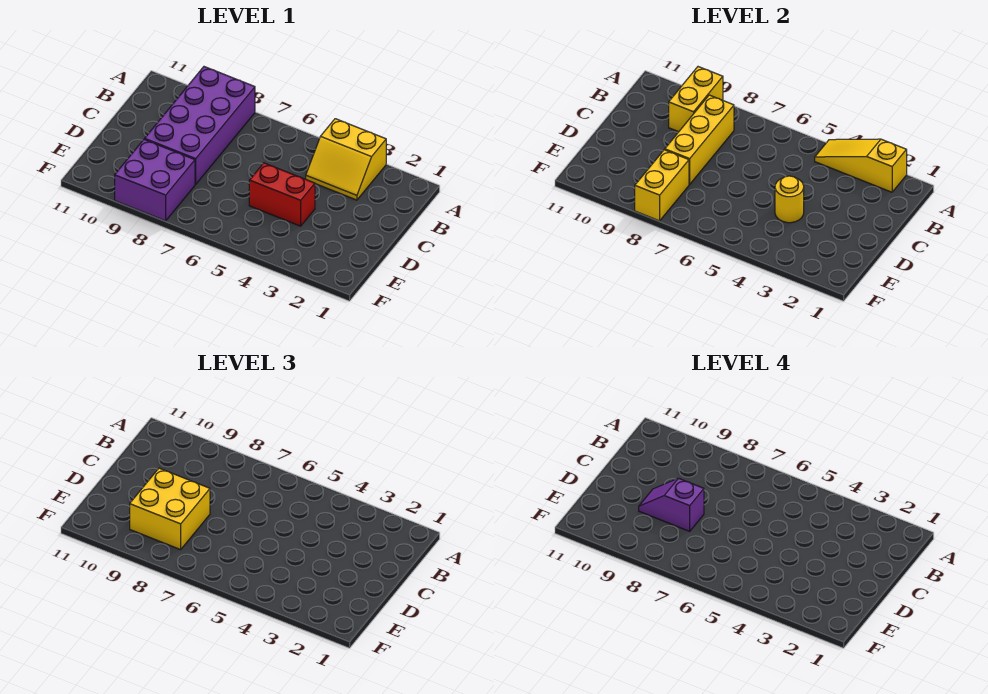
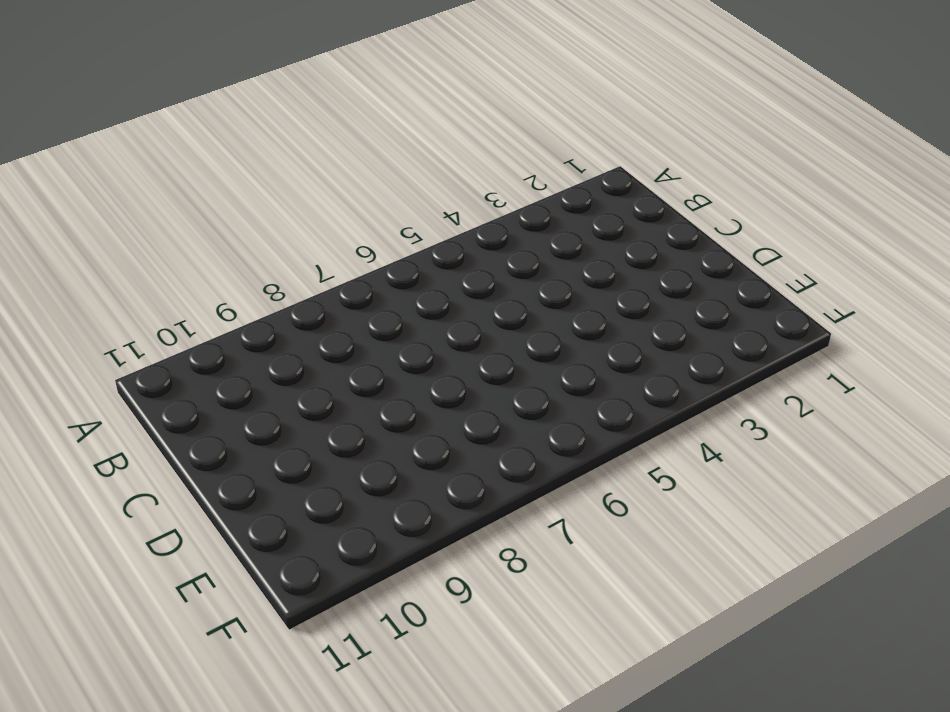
none -> yellow 2x2 slope [306,119,386,200]
none -> purple 2x4 brick [145,67,255,184]

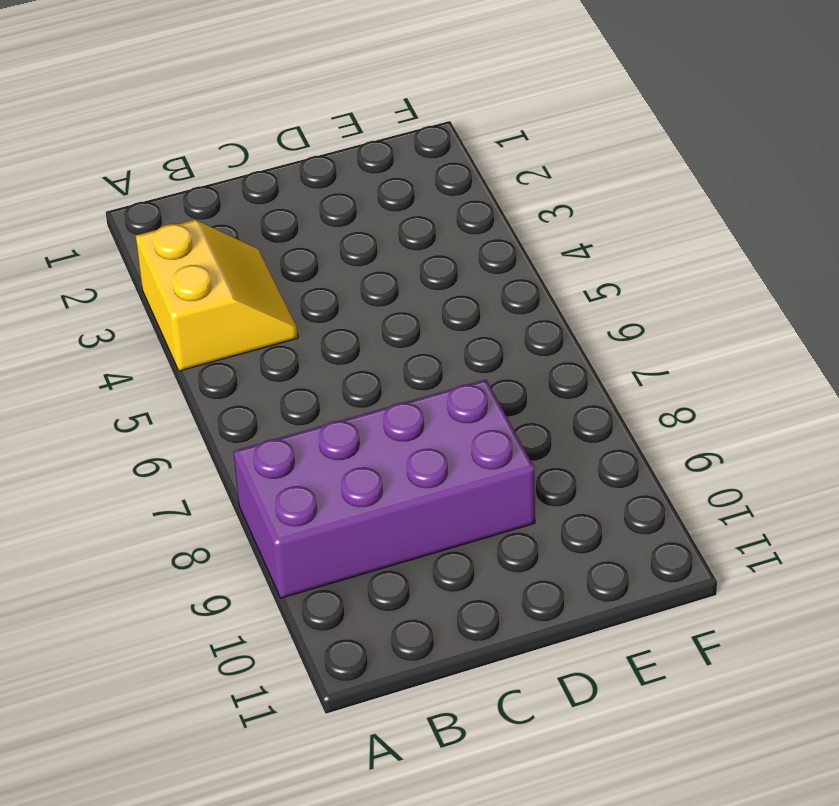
none -> red 1x2 brick [249,163,315,226]
none -> purple 2x2 brick [115,139,195,221]

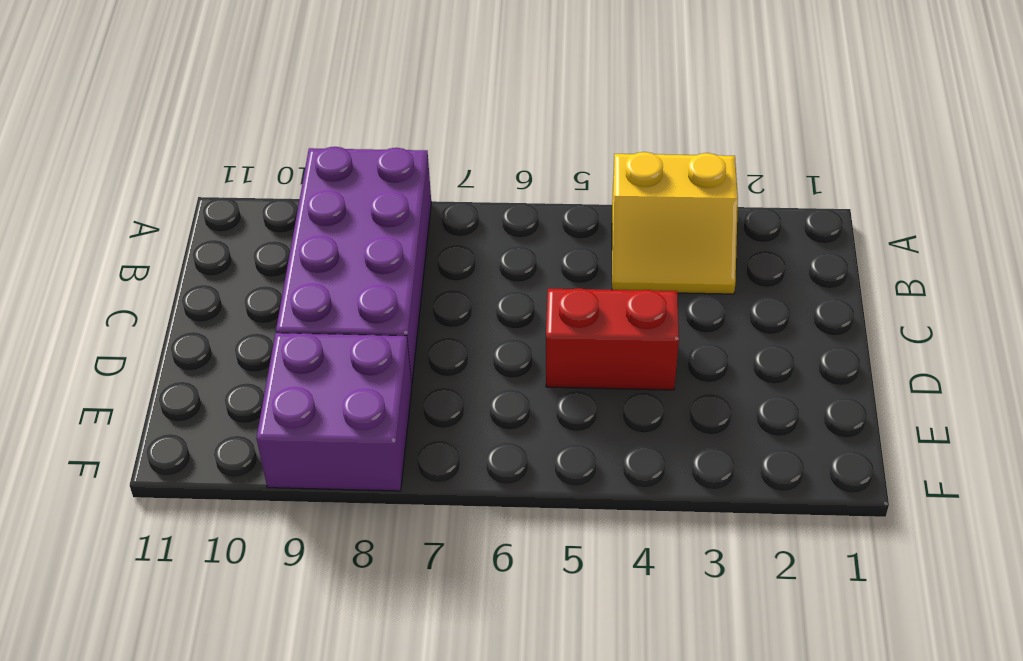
none -> yellow 1x3 slope [815,139,907,192]
none -> yellow 1x2 brick [669,67,723,132]

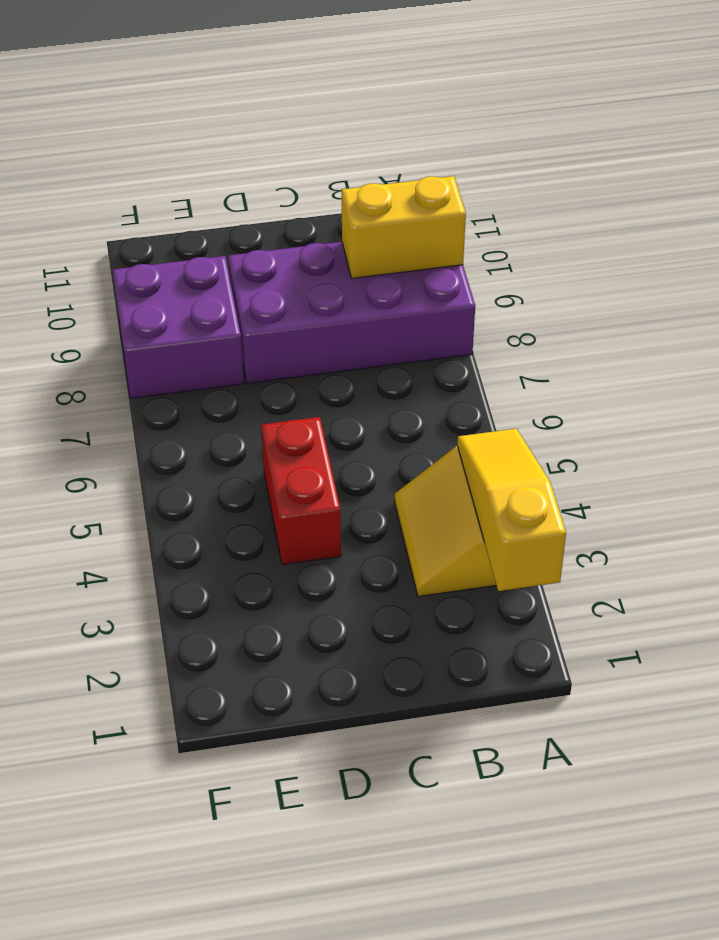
none -> yellow 1x3 brick [665,95,734,184]
none -> yellow 1x1 round brick [775,176,804,223]

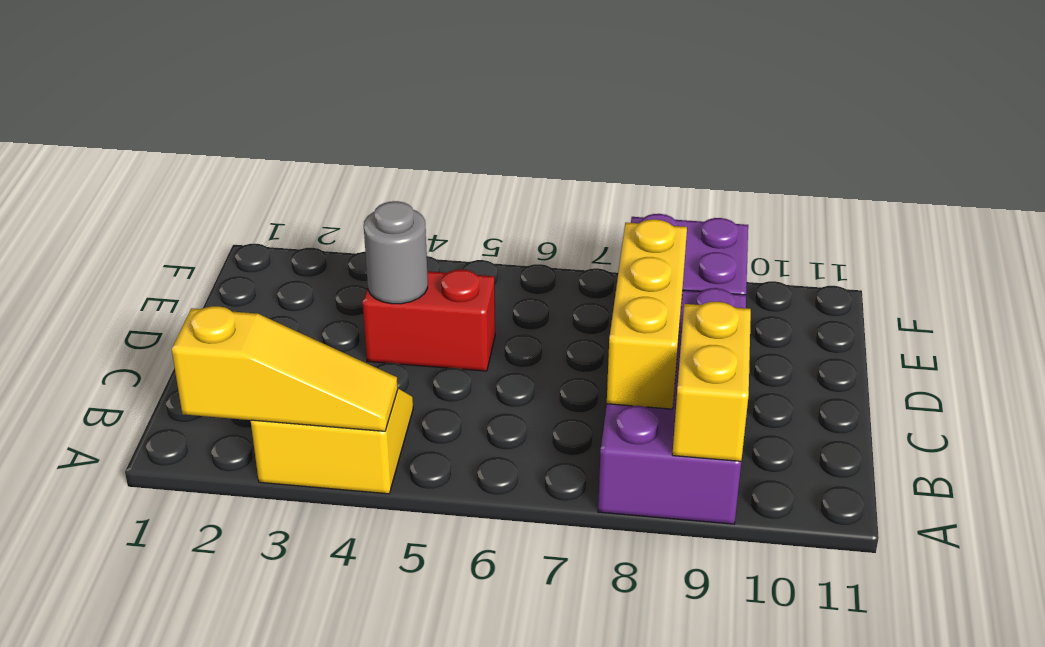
grey 1x1 round brick [364,201,428,304] -> yellow 1x1 round brick [775,176,804,223]
none -> yellow 1x2 brick [635,150,689,221]
none -> yellow 2x2 brick [130,468,210,550]

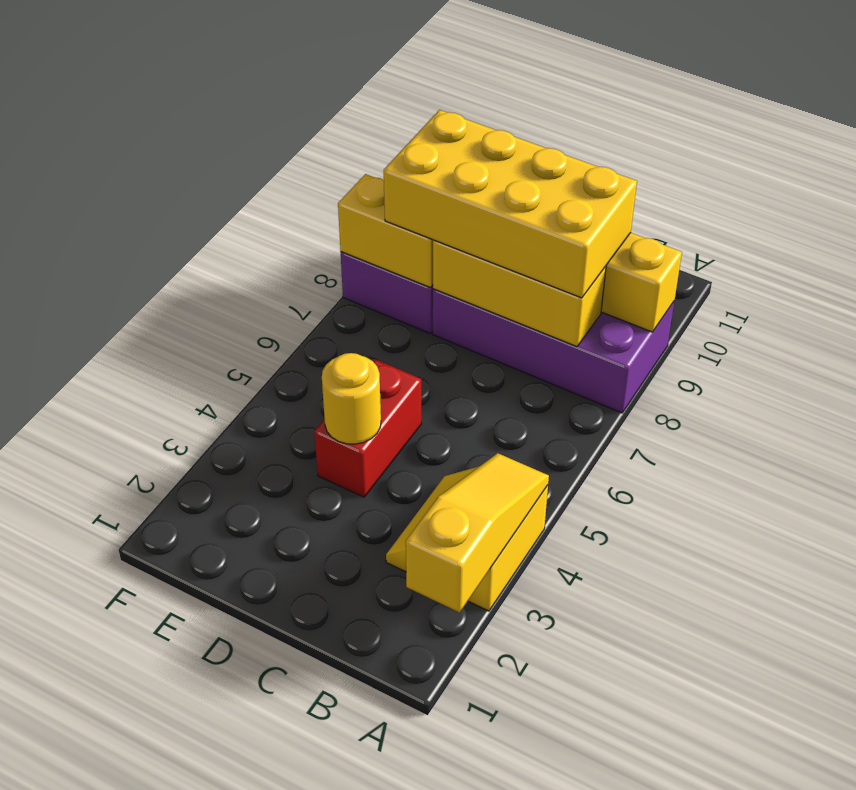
yellow 2x4 brick [384,110,637,298] -> yellow 2x2 brick [130,468,210,550]
none -> purple 1x2 slope [639,478,704,531]

